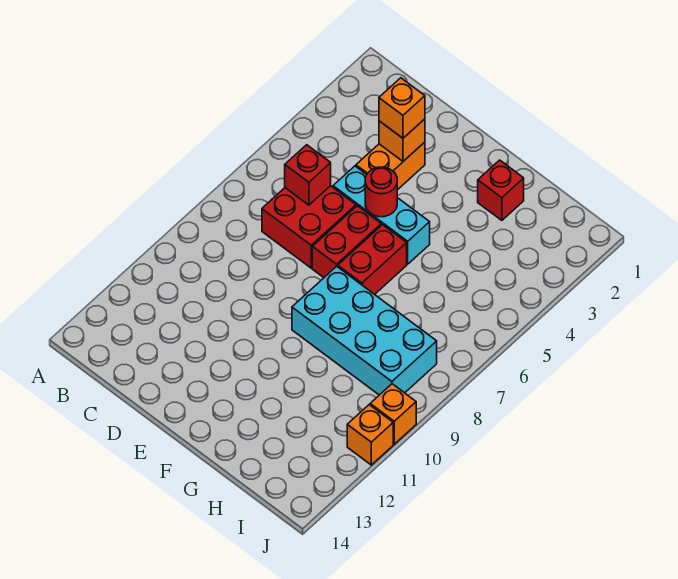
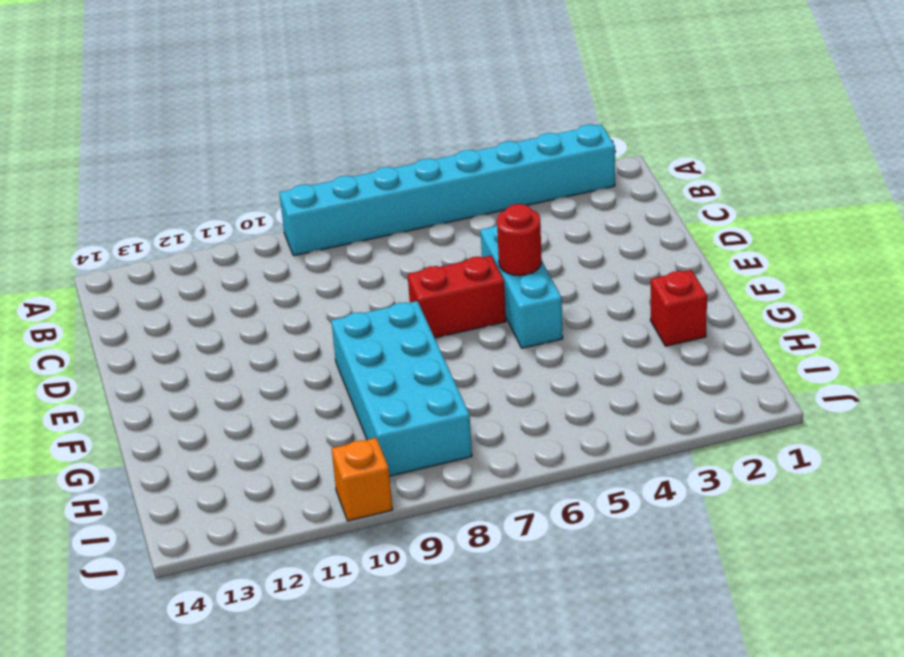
cyan 1x8 brick [279,124,615,256] -> none
none -> red 2x2 brick [262,186,356,268]
none -> orange 1x2 brick [356,142,425,190]
none -> red 1x2 brick [338,225,407,294]

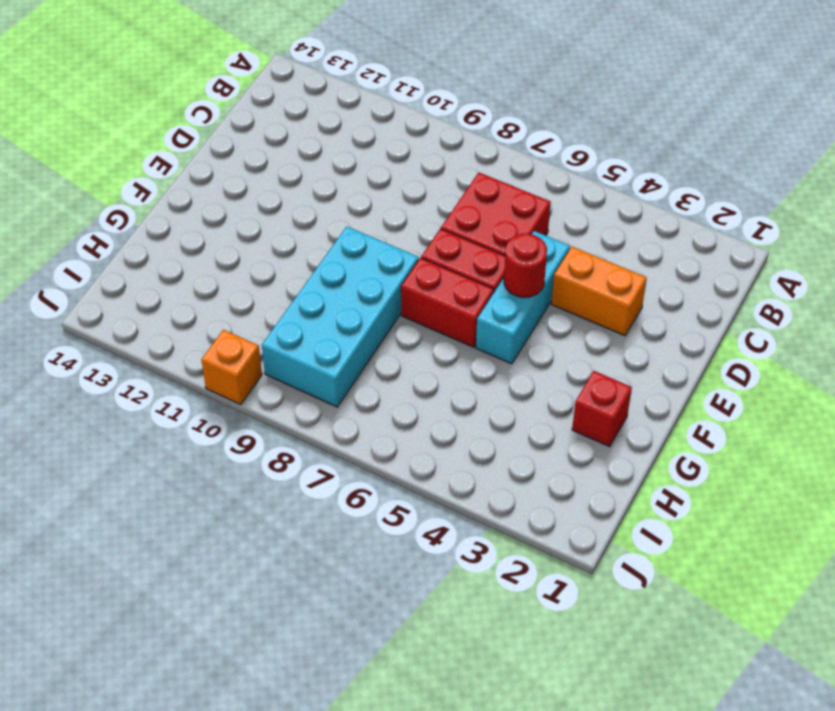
none -> orange 1x1 brick [347,405,393,465]
none -> red 1x1 brick [285,145,331,205]
none -> orange 1x1 brick [379,119,425,161]

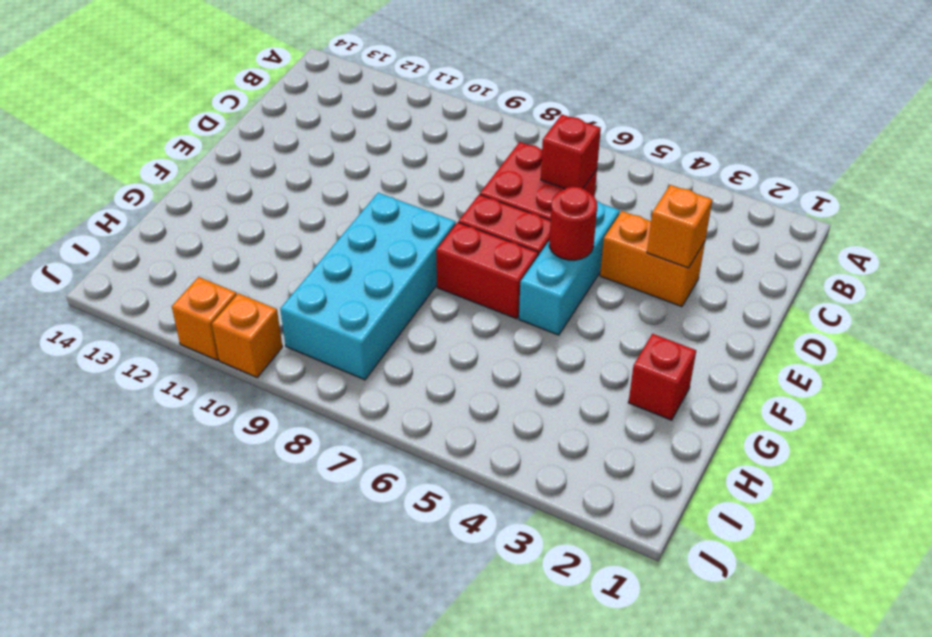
none -> orange 1x1 brick [379,78,425,138]

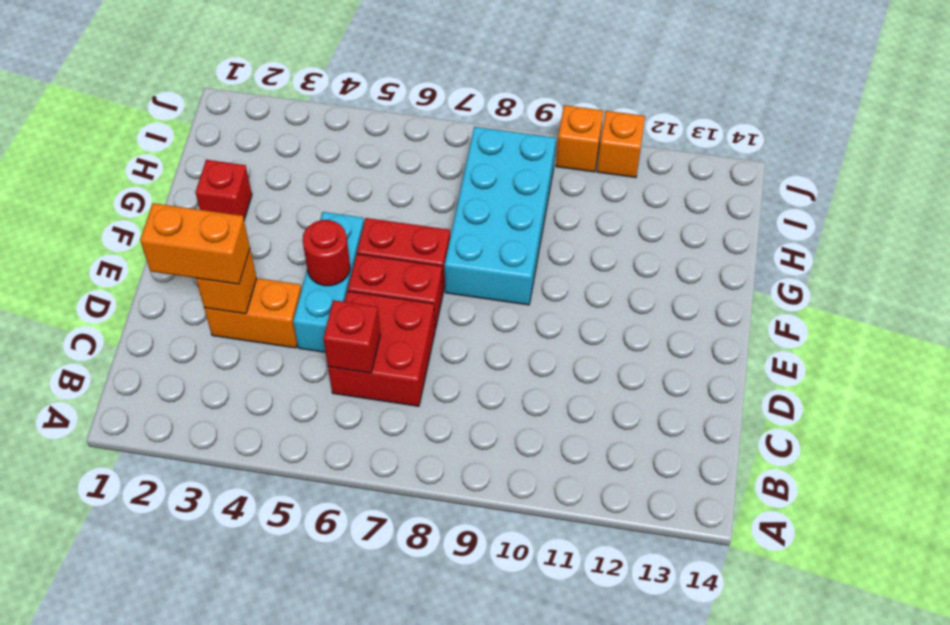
orange 1x2 brick [140,203,250,284] -> orange 1x1 brick [379,78,425,138]

